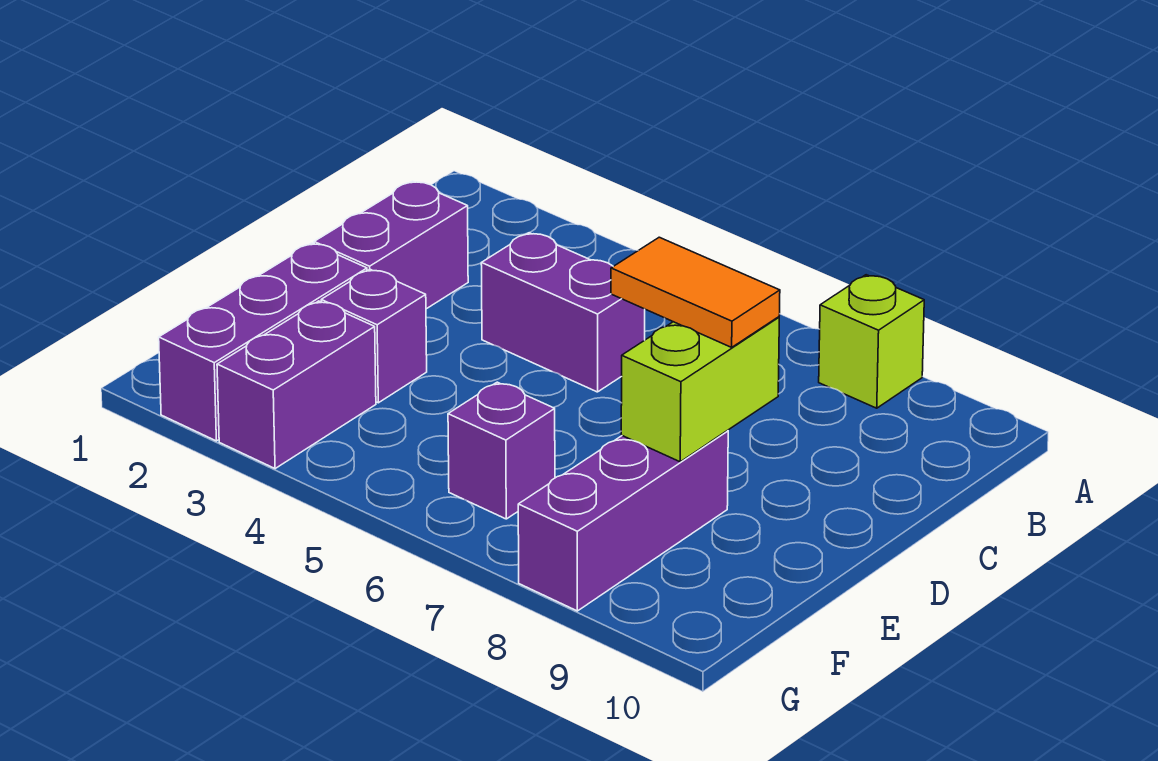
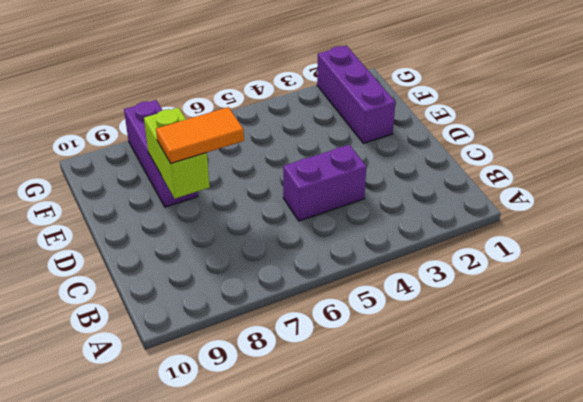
none -> lime 1x1 brick [819,275,924,408]
none -> purple 1x2 brick [314,181,468,309]

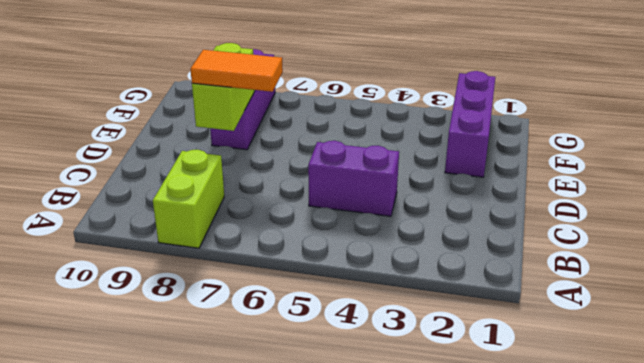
lime 1x2 brick [153,150,224,248] -> lime 1x1 brick [819,275,924,408]
none -> purple 1x2 brick [314,181,468,309]
none -> purple 1x1 brick [321,269,427,403]

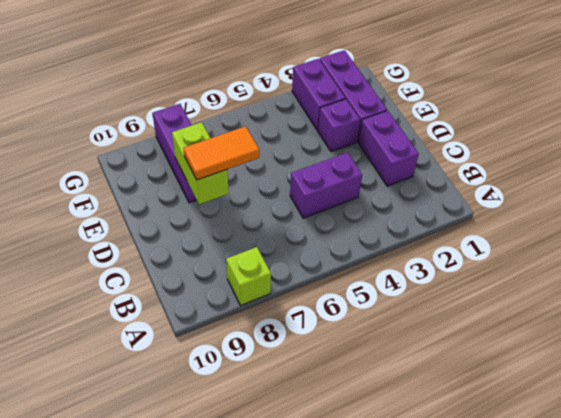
none -> purple 1x1 brick [448,382,555,519]

